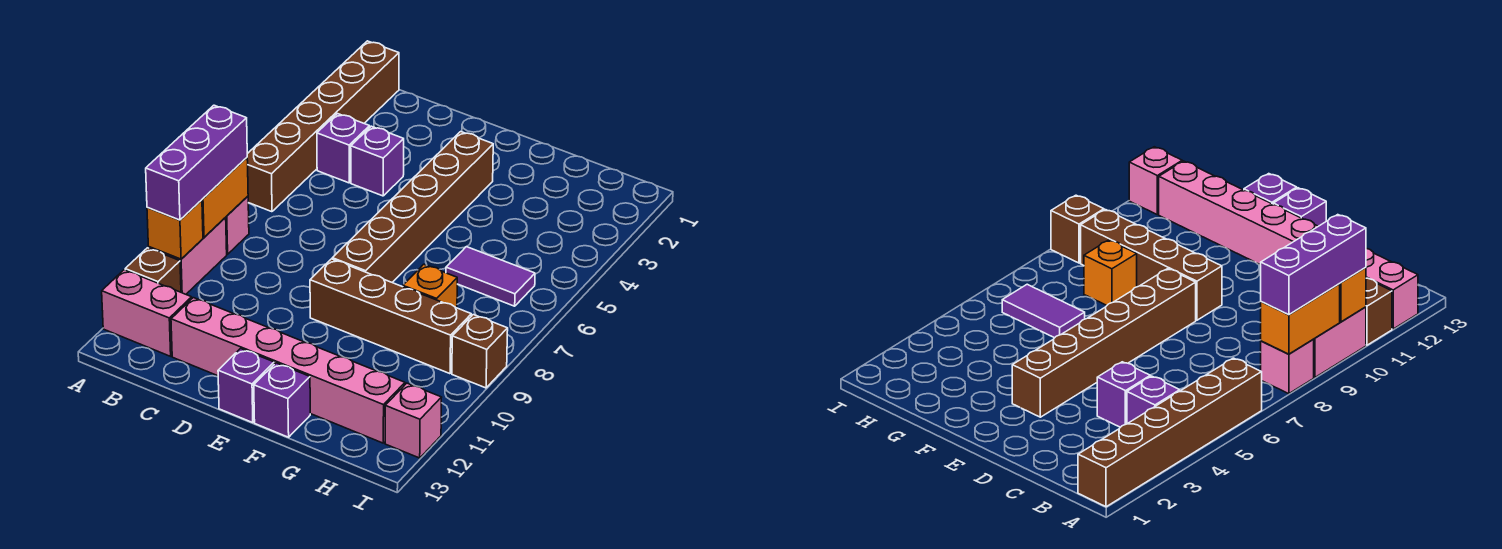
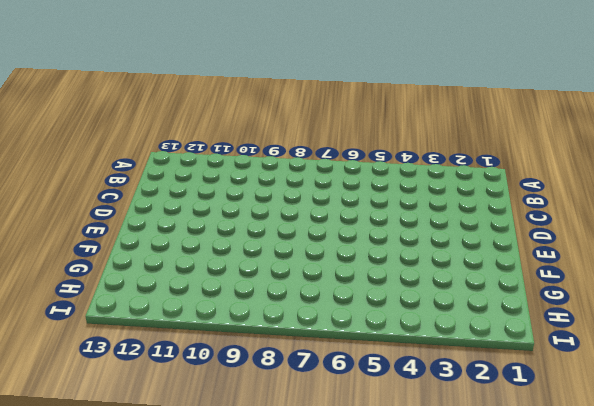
none -> brown 1x6 brick [247,41,399,212]
none -> pink 1x1 brick [225,196,249,254]
none -> pink 1x2 brick [148,218,227,294]

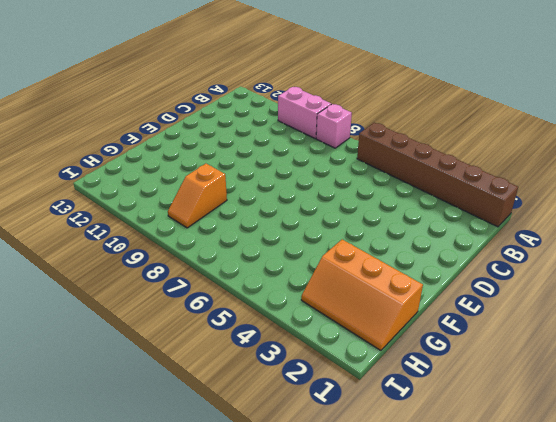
orange 2x3 slope [301,239,423,350] -> none
orange 1x2 slope [168,164,227,228] -> brown 1x4 brick [310,259,471,374]
none -> brown 1x1 brick [125,248,181,292]
none -> pink 1x2 brick [102,270,192,356]
none -> purple 1x1 brick [317,114,370,183]

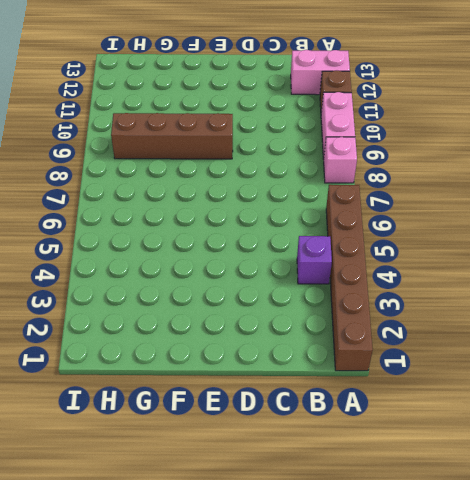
none -> purple 1x1 brick [351,126,404,196]
none -> pink 1x6 brick [171,298,405,443]
none -> brown 1x6 brick [332,132,493,282]

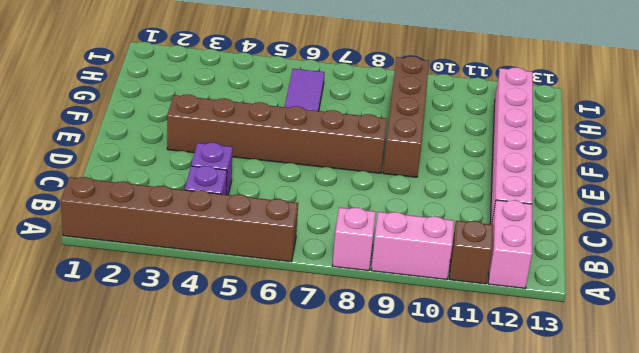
none -> purple 1x1 brick [218,349,274,423]
none -> purple 1x1 brick [254,363,310,437]
none -> orange 1x1 brick [403,264,457,308]

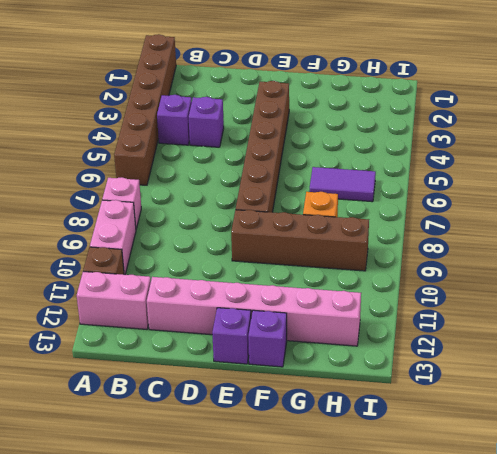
none -> brown 1x1 brick [452,315,508,388]
none -> pink 1x1 brick [385,383,442,458]
none -> orange 1x2 brick [202,158,248,237]

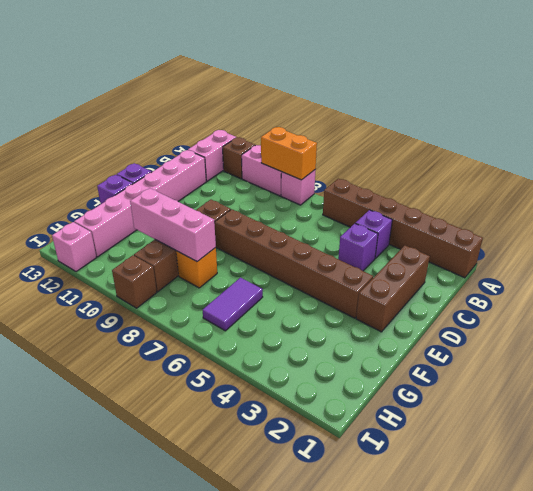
brown 1x3 brick [356,245,430,332] -> none
pink 1x3 brick [130,188,216,261] -> none
none -> orange 1x1 brick [147,200,203,259]
none -> purple 1x3 brick [146,105,247,220]

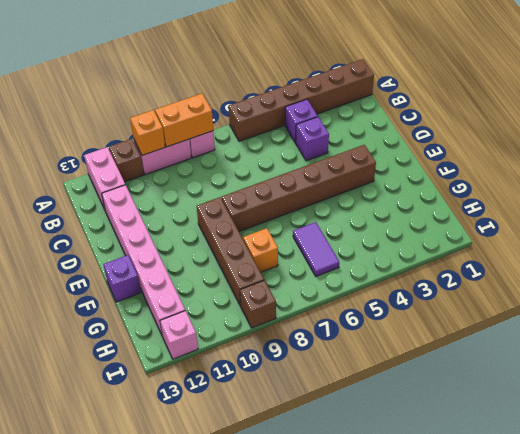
none -> purple 1x1 brick [218,349,274,423]
none -> purple 1x3 brick [146,105,247,220]

